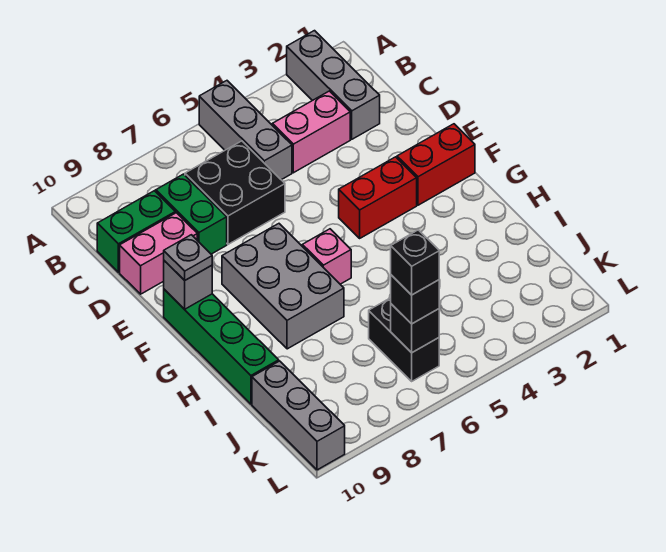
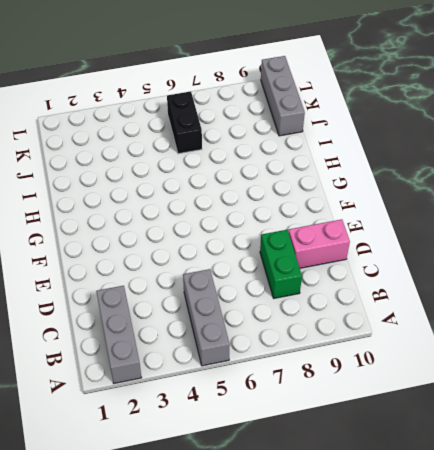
none -> pink 1x2 brick [272,91,350,173]
none -> black 2x2 brick [185,141,285,244]
none -> green 1x2 brick [97,191,175,272]

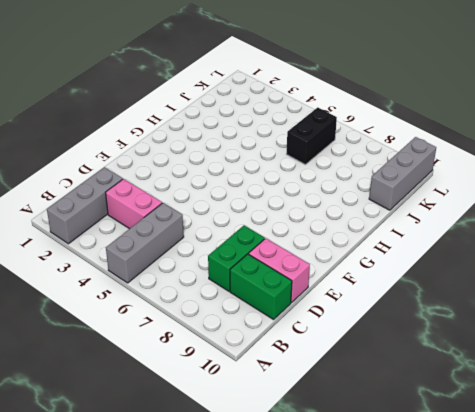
none -> black 2x2 brick [185,141,285,244]
none -> red 1x2 brick [397,124,475,205]
none -> red 1x2 brick [339,157,417,238]

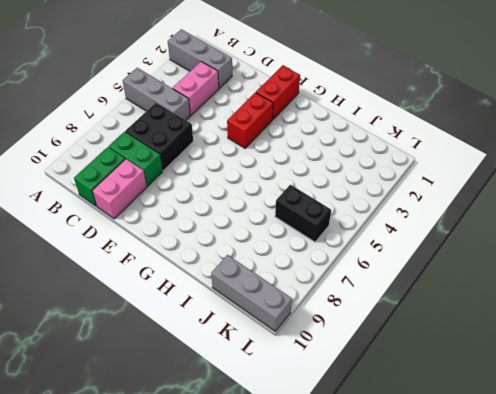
none -> grey 2x3 brick [222,224,344,349]
none -> green 1x4 brick [164,289,279,404]
none -> pink 1x1 brick [302,229,351,284]

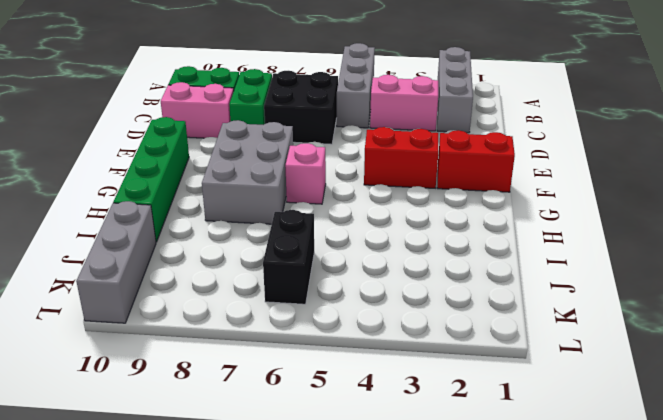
none -> grey 1x1 brick [164,261,212,309]
none -> black 1x1 brick [391,304,439,353]
none -> grey 1x1 plate [164,235,212,280]

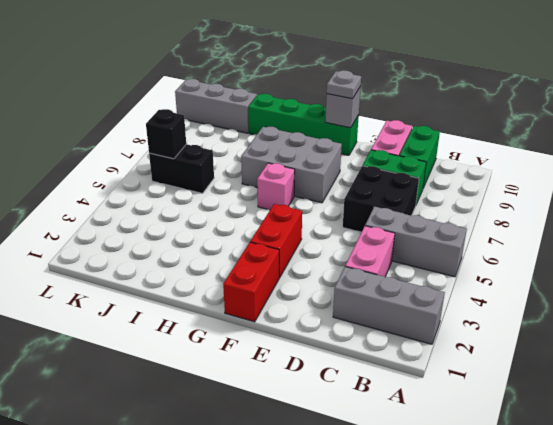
none -> black 1x1 brick [391,275,439,324]
none -> black 1x1 brick [391,230,439,295]

